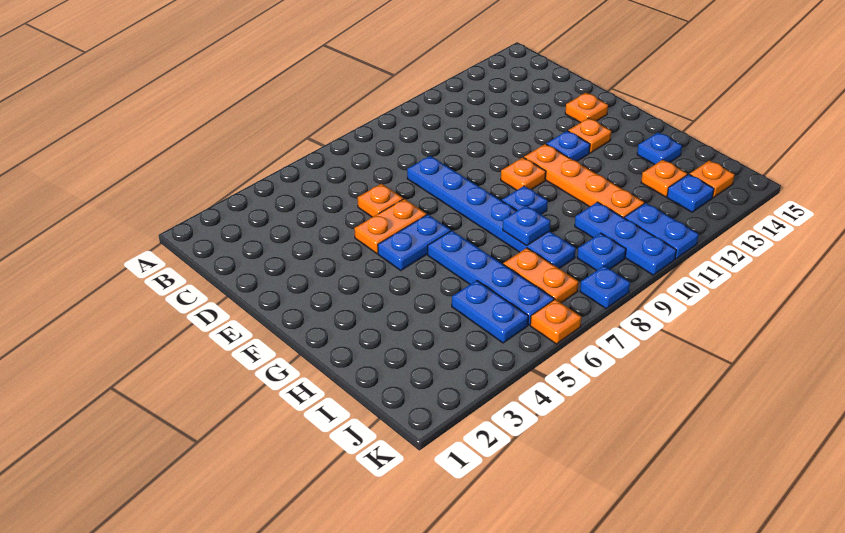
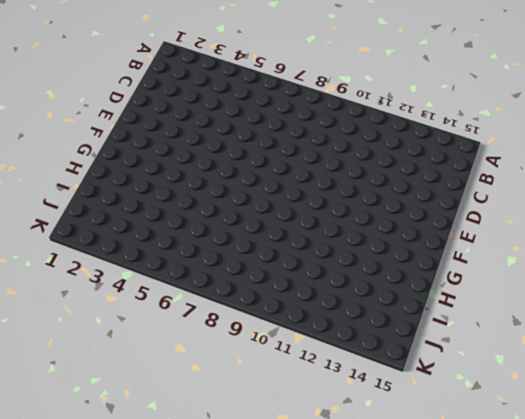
none -> orange 1x1 plate [357,184,403,217]
none -> blue 1x6 plate [407,156,576,268]
none -> orange 1x2 plate [354,199,427,254]

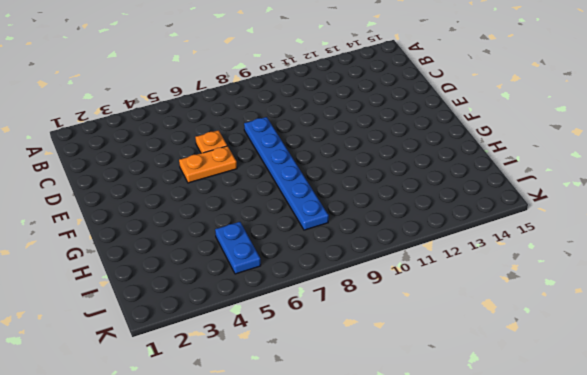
none -> orange 1x1 plate [565,93,608,123]
none -> blue 1x2 plate [378,214,451,270]
none -> orange 1x1 plate [501,157,546,190]

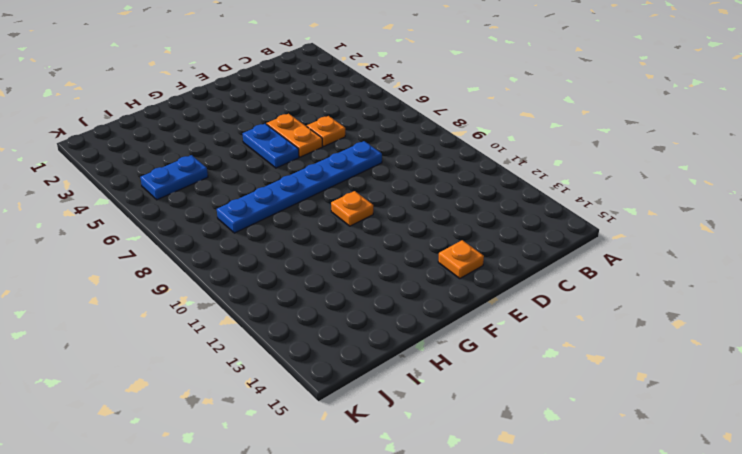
none -> orange 1x4 plate [524,144,644,218]
none -> blue 1x1 plate [546,131,590,161]
none -> orange 1x1 plate [568,118,611,153]

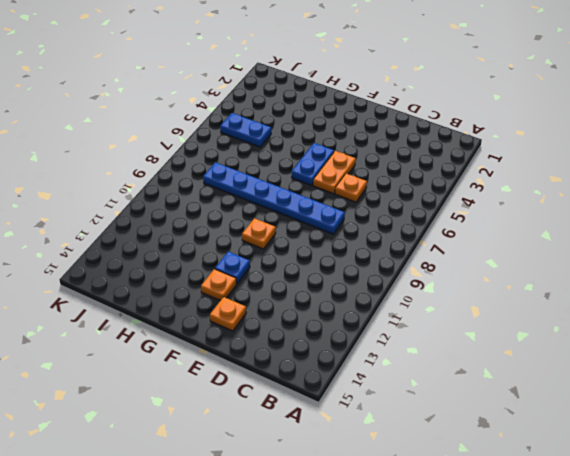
none -> orange 1x4 plate [524,144,644,218]
none -> blue 1x4 plate [428,231,554,325]
none -> blue 1x1 plate [502,186,548,214]

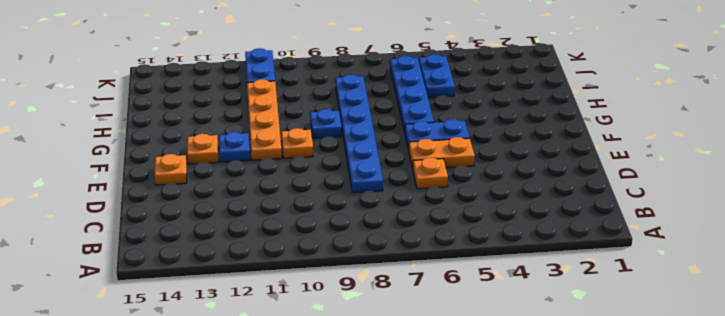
none -> blue 1x1 plate [637,132,682,165]
none -> orange 1x2 plate [503,248,579,303]
none -> blue 1x3 plate [575,202,676,275]

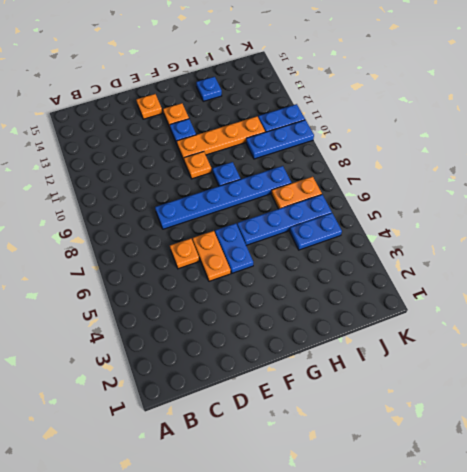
none -> orange 1x1 plate [641,160,687,197]
none -> blue 1x1 plate [577,233,626,271]
none -> blue 1x1 plate [667,174,714,212]

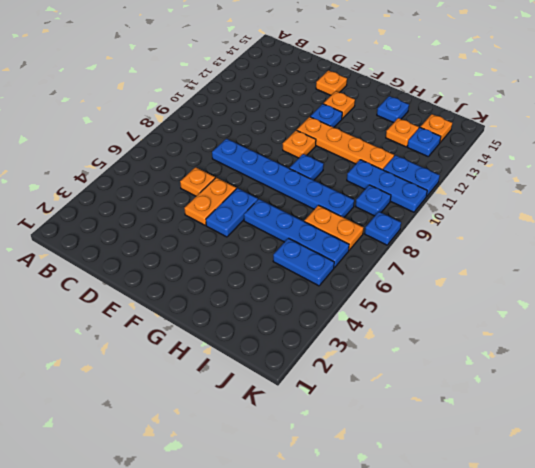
none -> orange 1x1 plate [530,299,581,344]
none -> blue 1x1 plate [503,205,550,246]

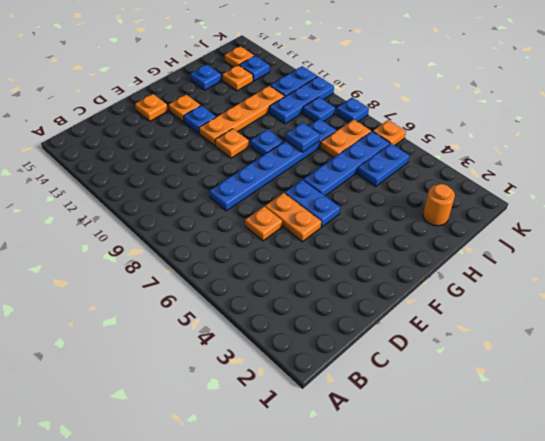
orange 1x1 round brick [423,184,455,226] -> none

